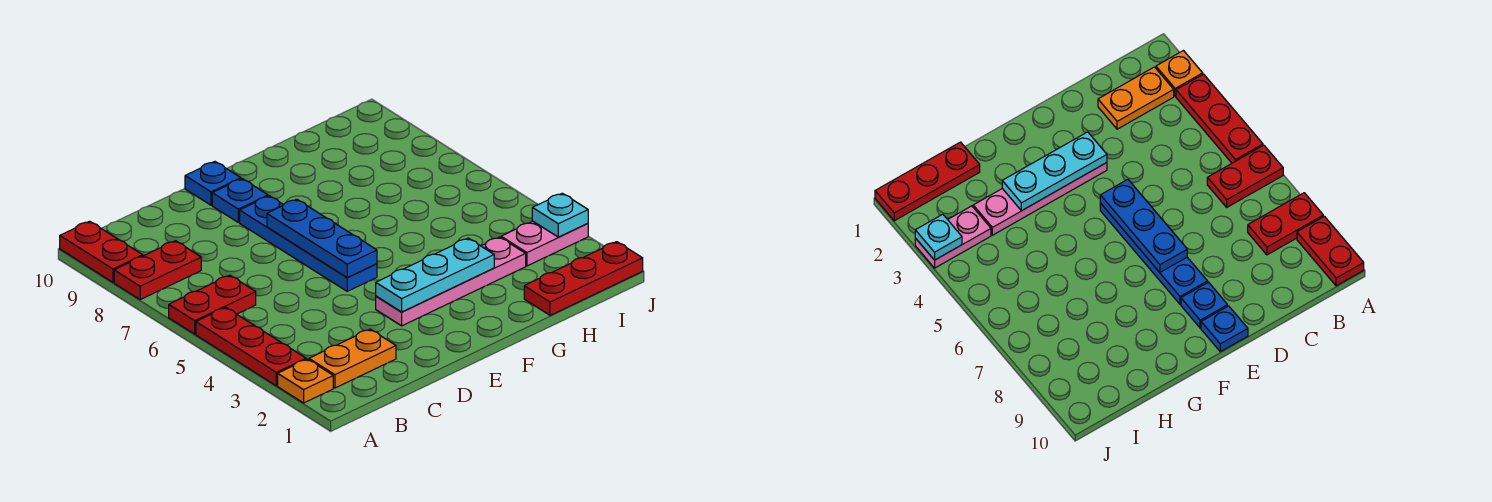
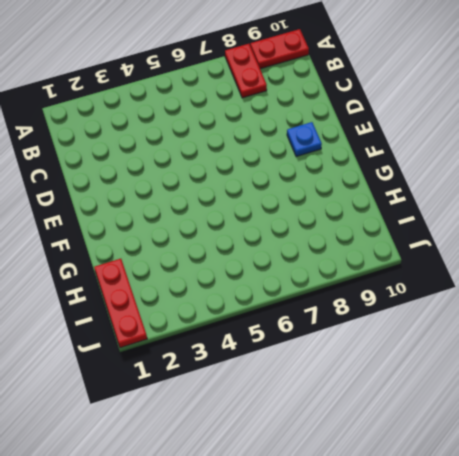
none -> orange 1x1 plate [278,359,333,403]
none -> red 1x3 plate [196,308,306,386]
none -> red 1x2 plate [169,275,256,334]

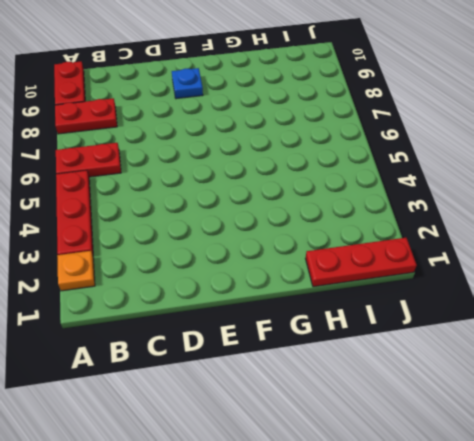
none -> orange 1x2 plate [309,329,396,388]
none -> pink 1x4 plate [376,237,526,326]
none -> blue 1x4 plate [240,196,377,291]

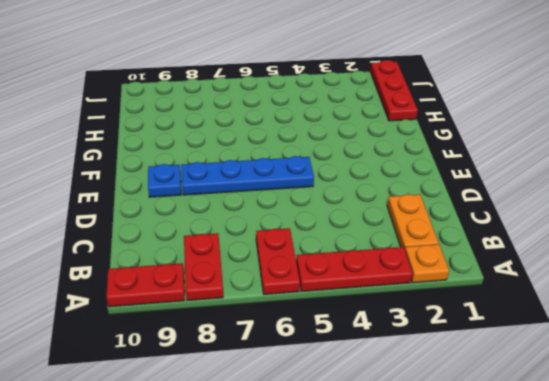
none -> pink 1x4 plate [376,237,526,326]
none -> blue 1x1 plate [185,162,241,205]
none -> pink 1x2 plate [501,221,588,266]

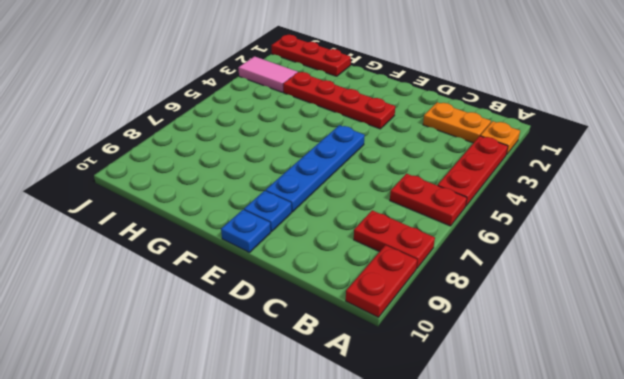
red 1x4 plate [283,72,395,129] -> pink 1x4 plate [376,237,526,326]
pink 1x2 tile [238,56,298,92] -> pink 1x2 plate [501,221,588,266]
none -> cyan 1x3 plate [376,238,494,312]
none -> blue 1x3 plate [267,199,377,277]
none -> cyan 1x1 plate [532,193,588,237]

